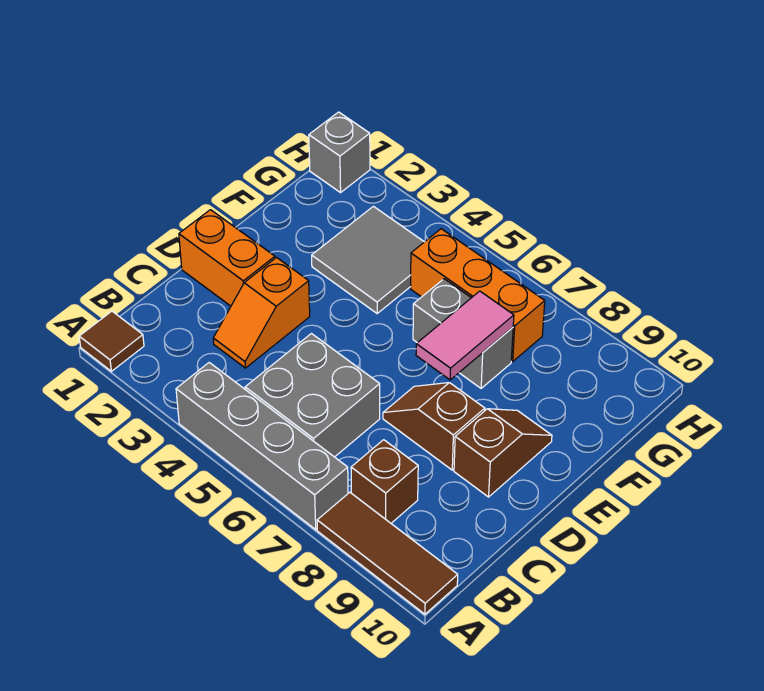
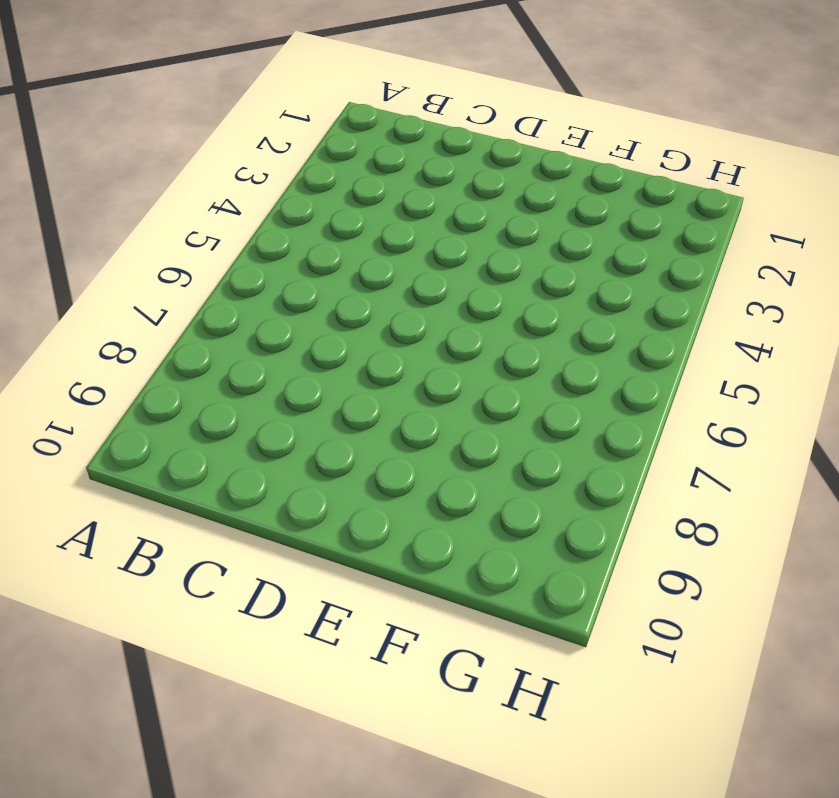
none -> brown 1x1 tile [79,311,144,371]
none -> grey 1x4 brick [176,363,348,530]
none -> brown 1x3 tile [317,492,458,614]

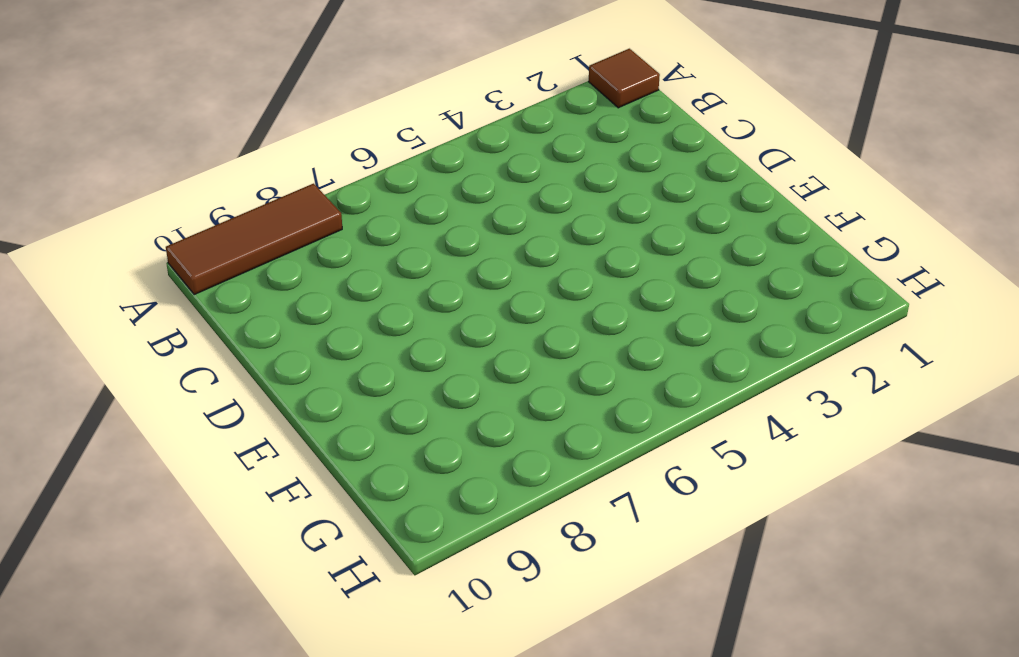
none -> grey 1x4 brick [176,363,348,530]
none -> grey 2x2 brick [245,334,380,457]
none -> brown 1x1 brick [351,440,418,523]

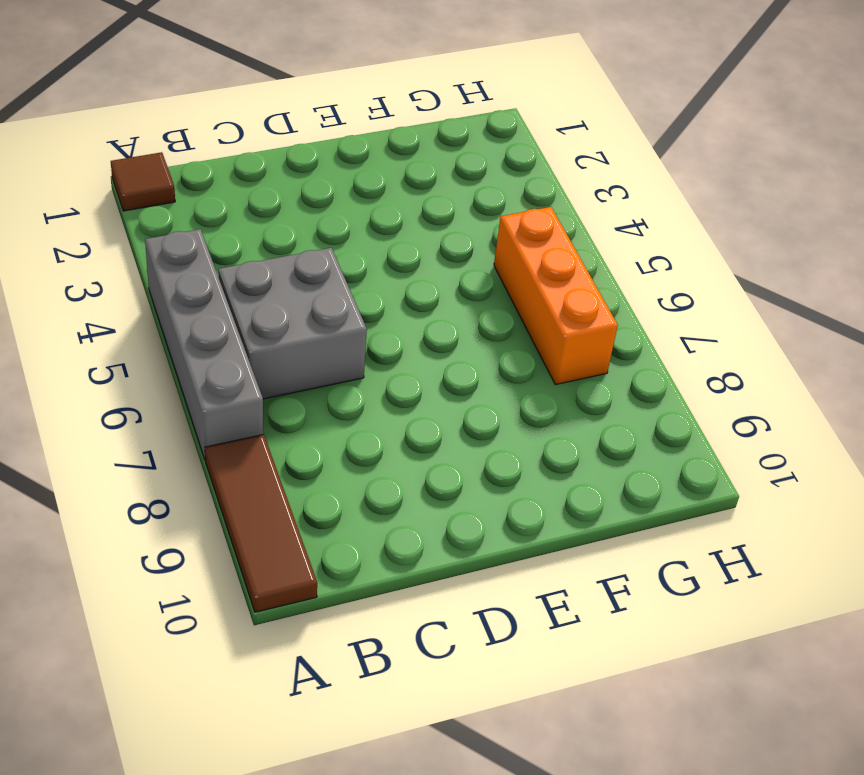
none -> brown 1x1 brick [351,440,418,523]
none -> orange 1x2 slope [213,258,310,368]
none -> orange 1x2 brick [179,210,275,306]

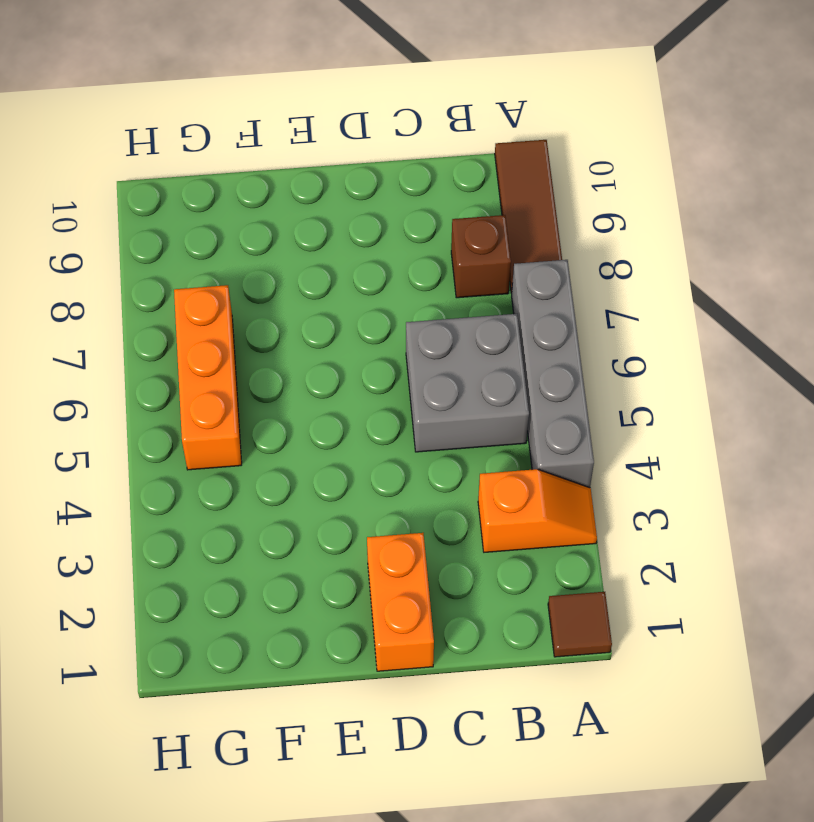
orange 1x2 slope [478,469,597,552] -> orange 1x2 slope moved to [213,258,310,368]
none -> brown 1x2 slope [383,383,485,470]
none -> brown 1x2 slope [454,409,552,497]
none -> grey 2x2 tile [312,206,424,313]

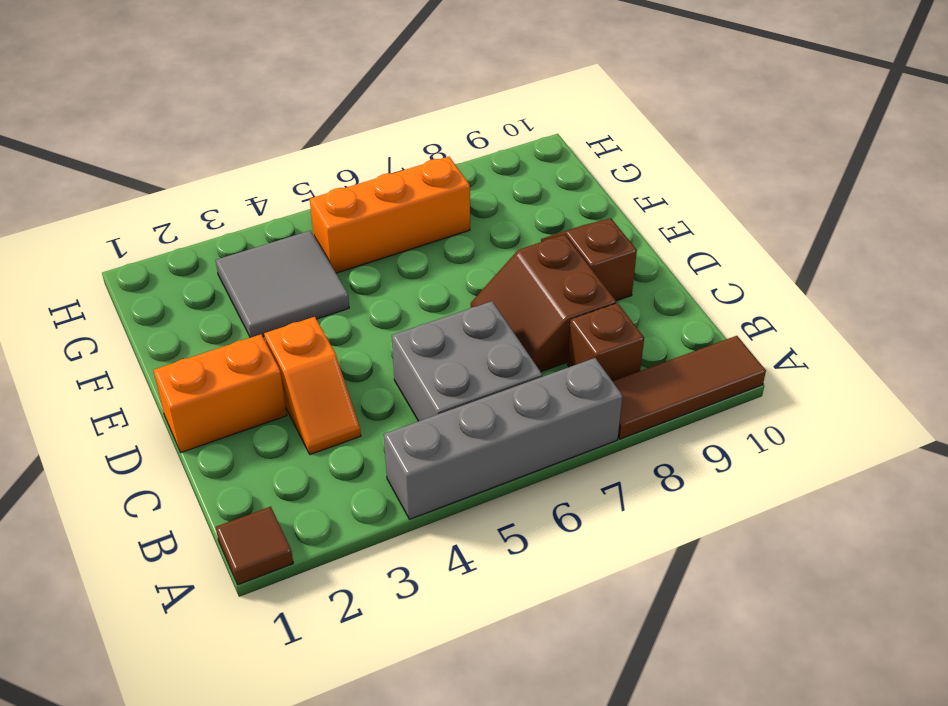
brown 2x2 slope [471,235,616,372] -> brown 1x2 slope [383,383,485,470]
none -> grey 1x2 brick [413,279,513,388]
none -> grey 1x1 brick [309,112,370,193]
none -> pink 1x2 tile [416,291,514,380]

